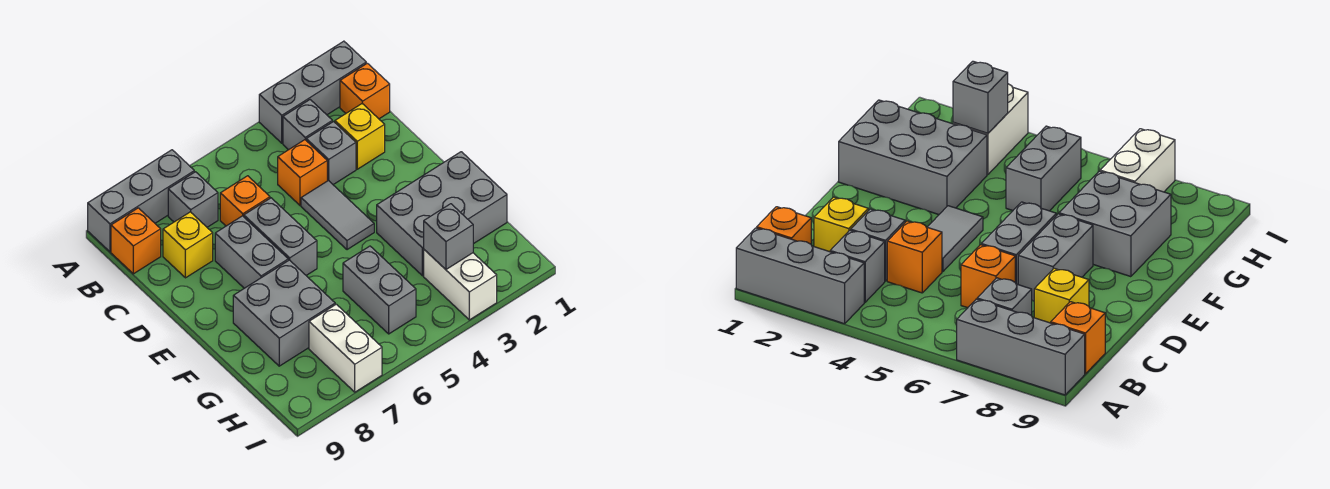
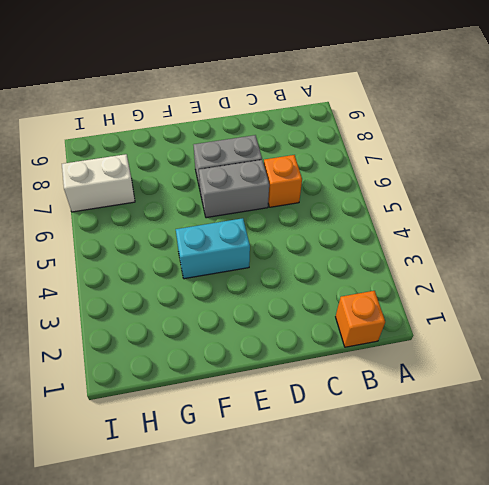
cyan 1x2 brick [176,218,250,279] -> grey 1x2 tile [301,181,374,250]
none -> grey 1x3 brick [259,41,366,143]
none -> grey 1x3 brick [88,150,194,252]
none -> grey 1x1 brick [283,100,332,150]

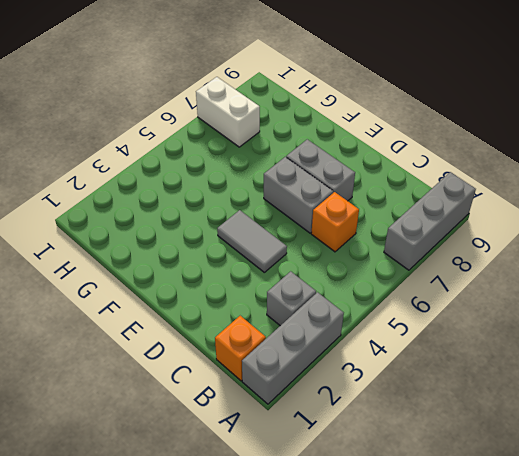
none -> grey 1x1 brick [168,172,218,227]
none -> orange 1x1 brick [111,208,161,274]
none -> yellow 1x1 brick [335,104,385,169]

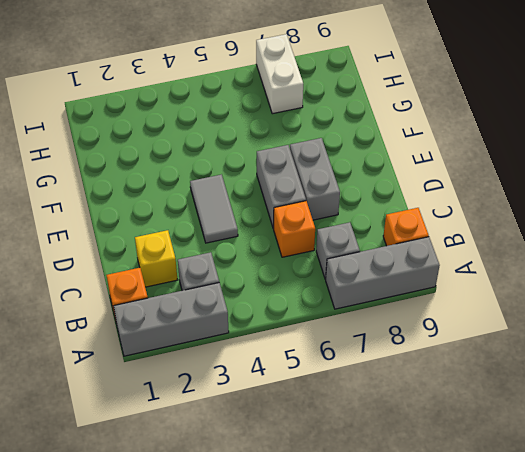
none -> grey 1x1 brick [306,122,356,185]
none -> orange 1x1 brick [278,140,327,205]
none -> yellow 1x1 brick [163,212,213,278]

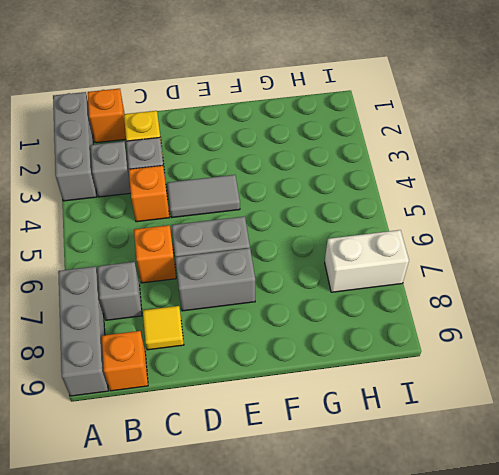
yellow 1x1 tile [143,306,184,350] -> yellow 1x1 brick [163,212,213,278]
none -> grey 2x3 brick [377,152,507,276]
none -> grey 2x2 brick [233,260,335,366]
none -> grey 1x2 brick [343,246,416,334]

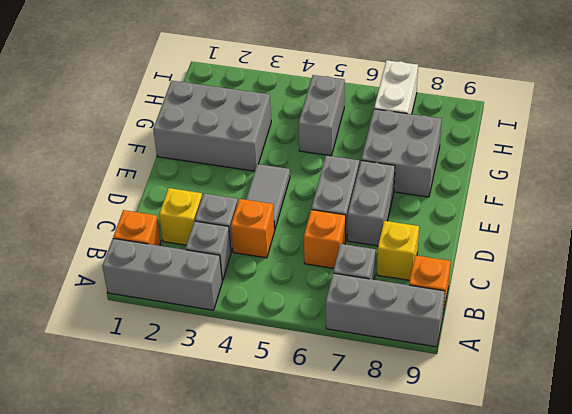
none -> white 1x2 brick [424,250,497,320]
none -> grey 1x1 brick [424,204,473,269]

